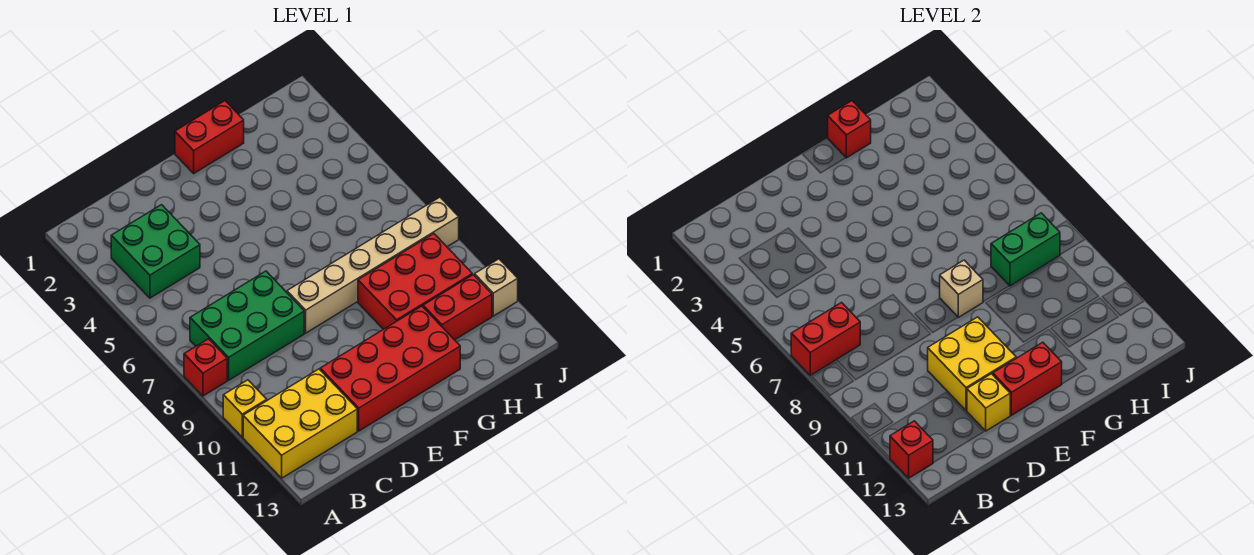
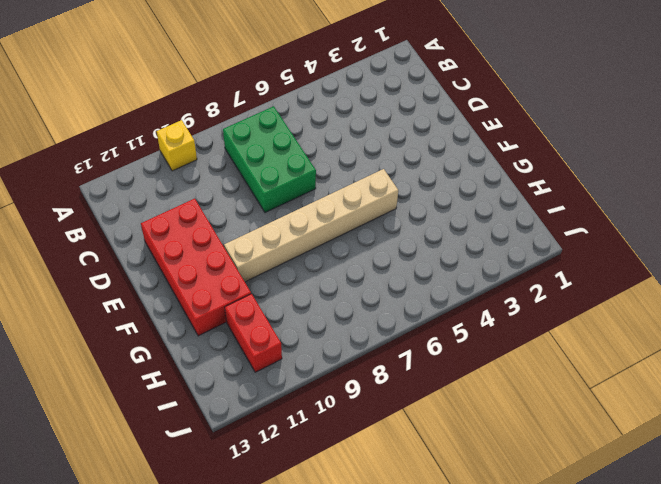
tan 1x6 brick [224,169,398,282] -> tan 1x6 brick turned to [287,197,459,333]
none -> red 1x1 brick [184,339,227,396]
none -> yellow 2x3 brick [243,369,357,478]
none -> green 2x2 brick [111,205,200,298]

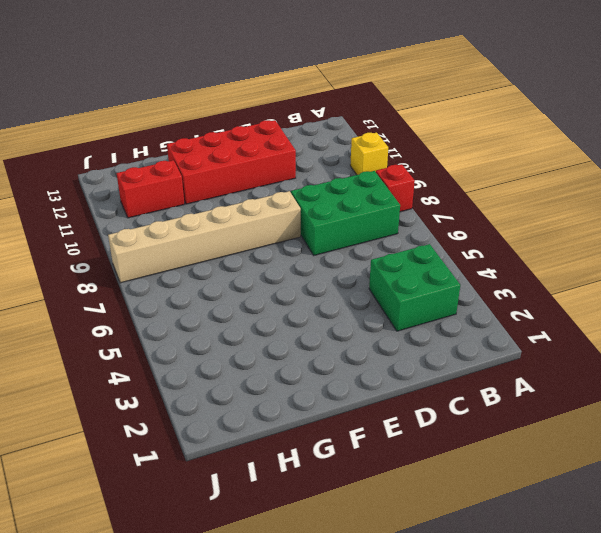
none -> yellow 2x3 brick [243,369,357,478]
none -> red 1x2 brick [175,101,244,173]
none -> red 2x3 brick [358,234,472,329]

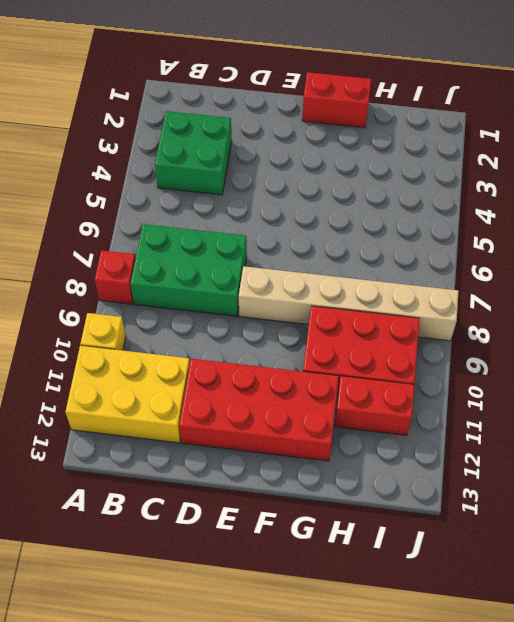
none -> tan 1x1 brick [475,259,518,316]
none -> red 1x2 brick [791,303,860,375]
none -> red 1x1 brick [890,421,933,478]

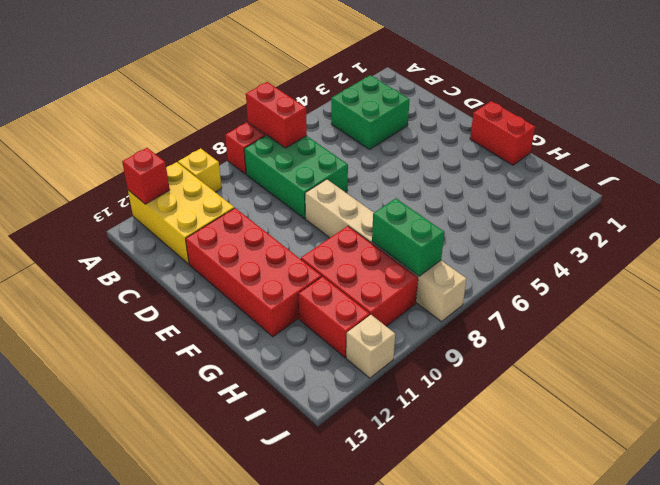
none -> yellow 2x2 brick [928,317,1016,411]
none -> yellow 1x1 brick [967,374,1010,431]
none -> red 1x2 brick [993,342,1062,415]

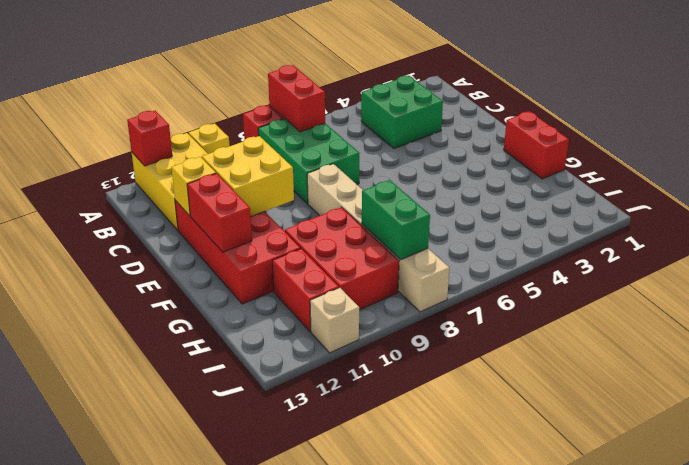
none -> tan 1x1 brick [940,260,983,317]
none -> red 1x1 brick [828,101,871,158]

